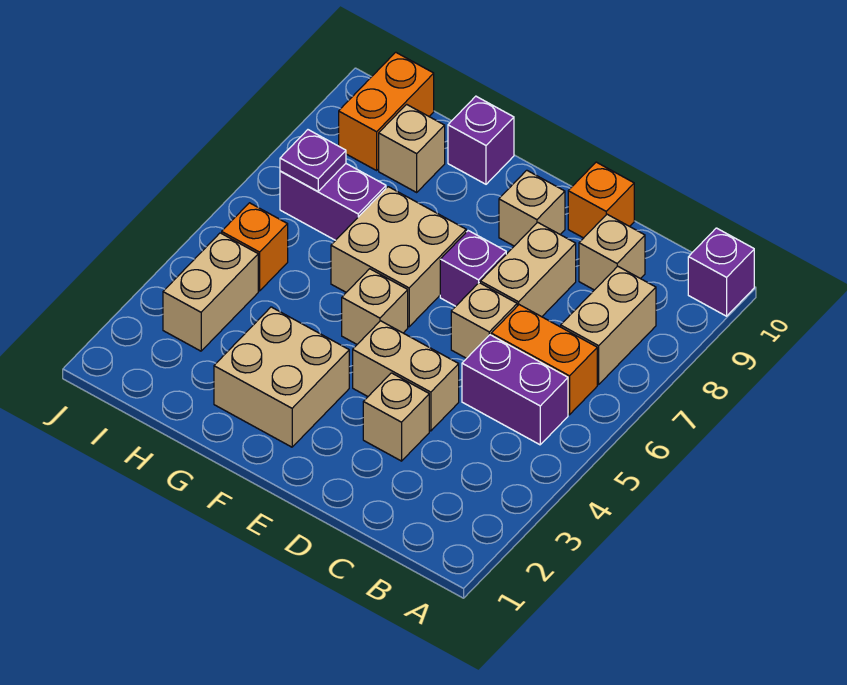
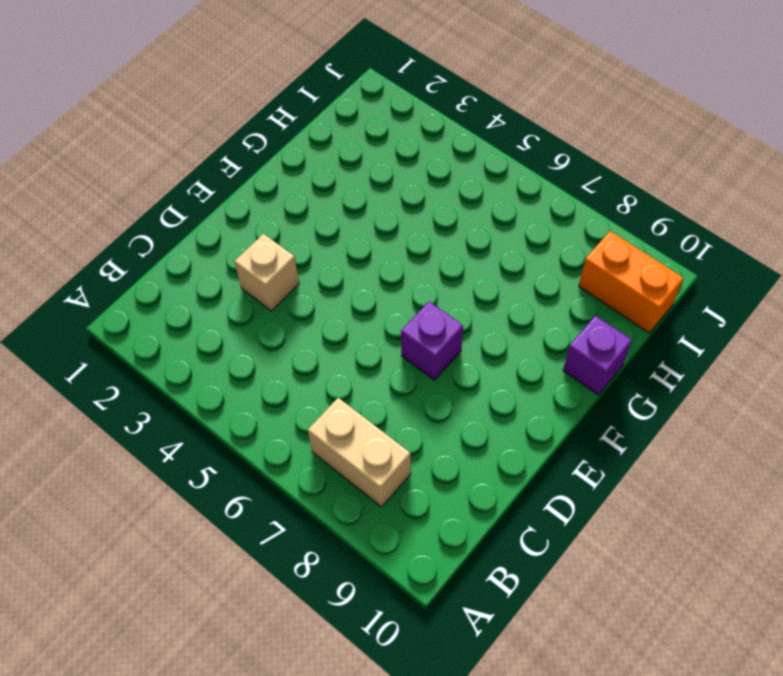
none -> purple 1x1 brick [688,228,754,316]
none -> purple 1x2 brick [462,335,568,445]
none -> orange 1x2 brick [491,305,597,415]

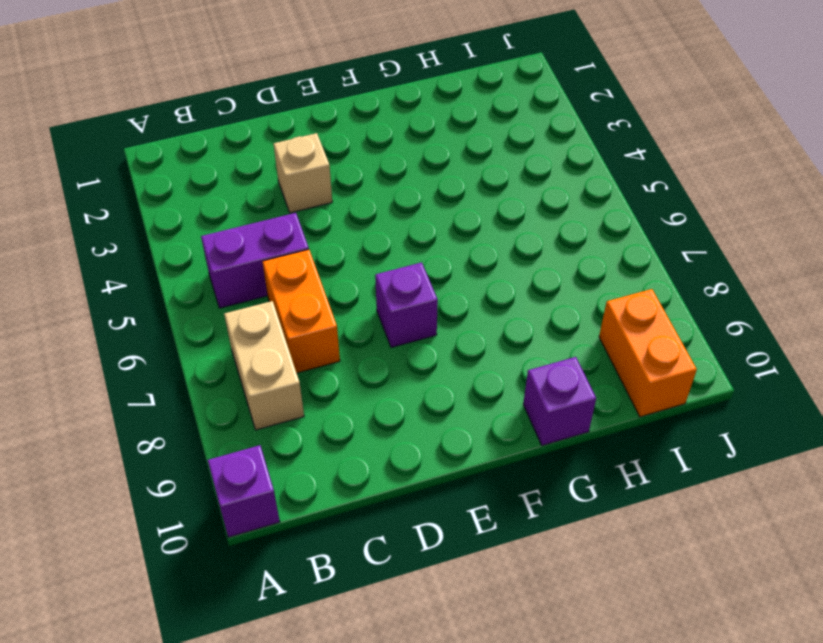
orange 1x2 brick [262,250,340,373] -> orange 1x2 brick turned to [491,305,597,415]
none -> tan 1x1 brick [579,214,645,290]
none -> tan 1x2 brick [353,321,459,431]
none -> tan 1x1 brick [451,283,517,358]

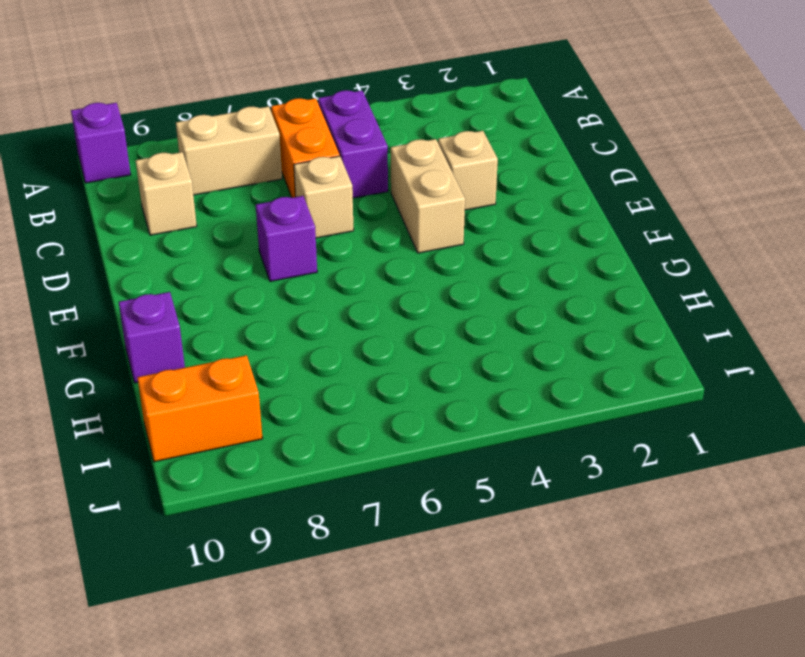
none -> tan 1x2 brick [480,222,576,317]
none -> orange 1x1 brick [568,162,634,238]
none -> tan 1x1 brick [499,170,565,246]

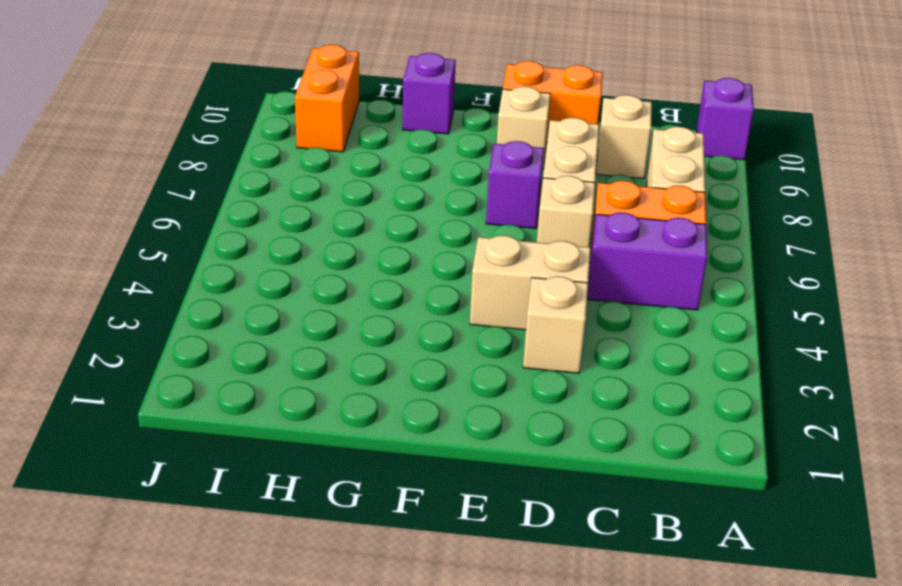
orange 1x2 brick [503,61,603,143] -> orange 1x1 brick [568,162,634,238]
none -> tan 2x2 brick [214,307,349,447]
none -> tan 1x1 brick [342,269,408,344]
none -> tan 2x2 brick [331,187,466,327]

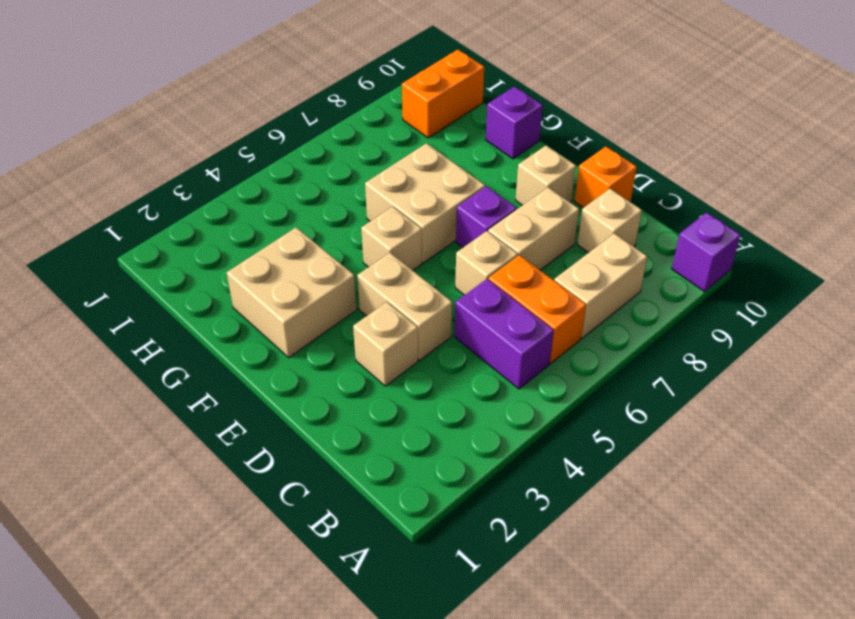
none -> purple 1x2 brick [280,164,386,240]
none -> tan 1x1 brick [379,104,445,192]
none -> tan 1x2 brick [163,233,258,351]

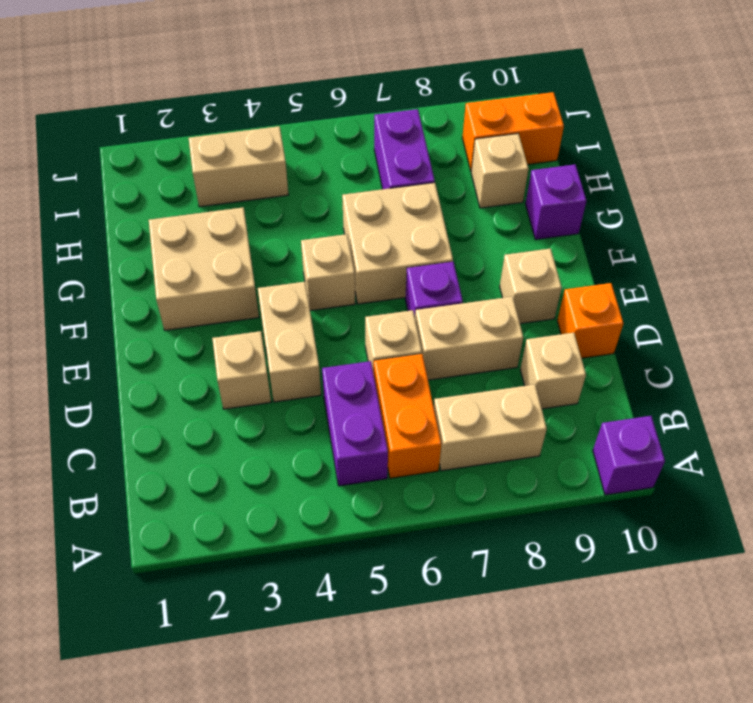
none -> orange 1x1 brick [222,203,288,291]
none -> purple 1x1 plate [280,130,346,191]

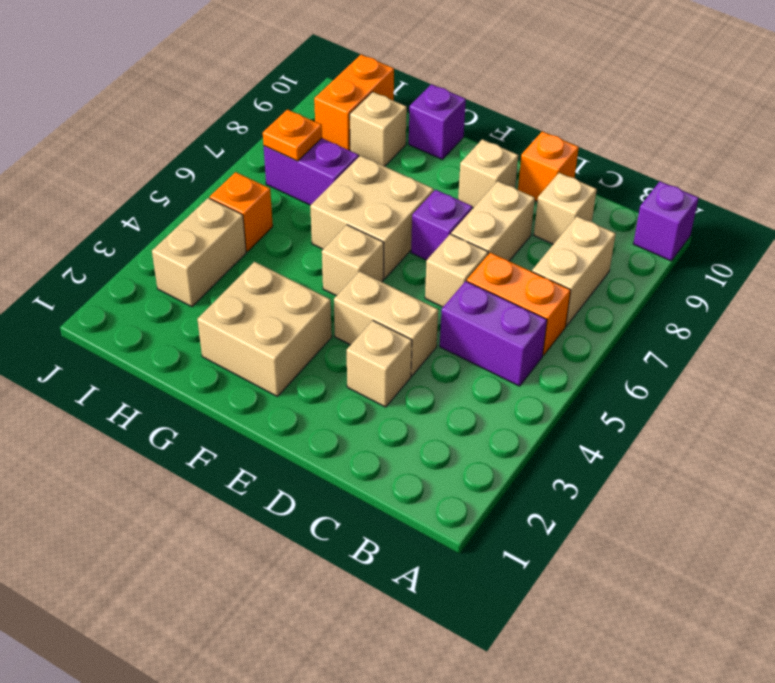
orange 1x1 plate [263,110,322,161] -> purple 1x1 plate [280,130,346,191]

